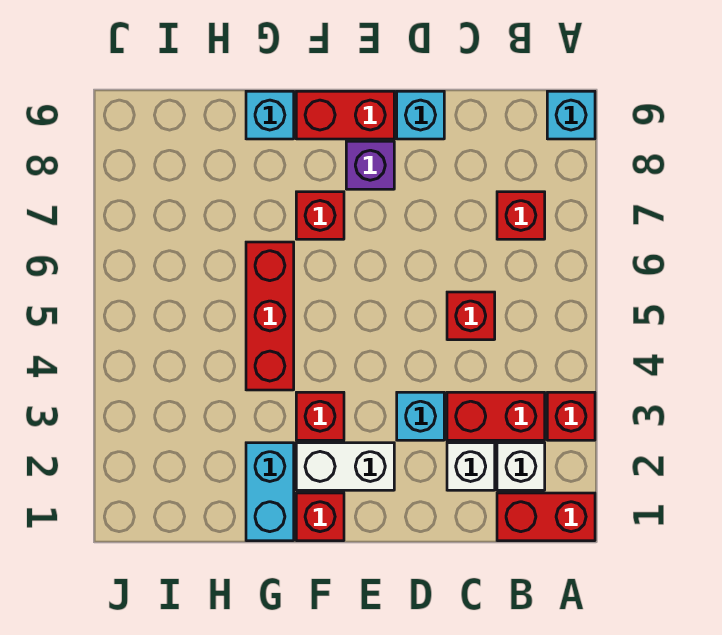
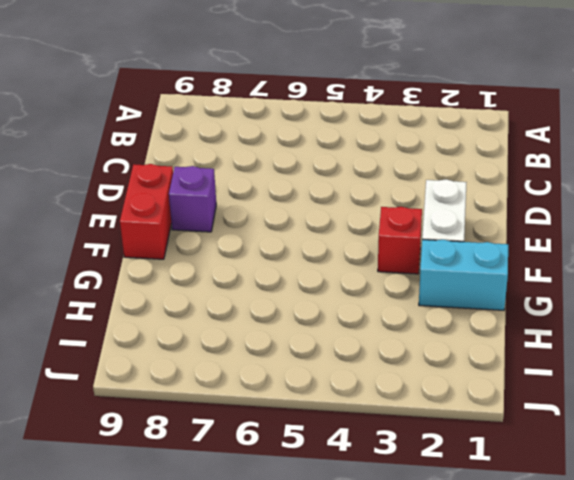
none -> red 1x2 brick [497,493,595,541]
none -> red 1x1 brick [547,392,595,440]
none -> cyan 1x1 brick [547,91,595,139]

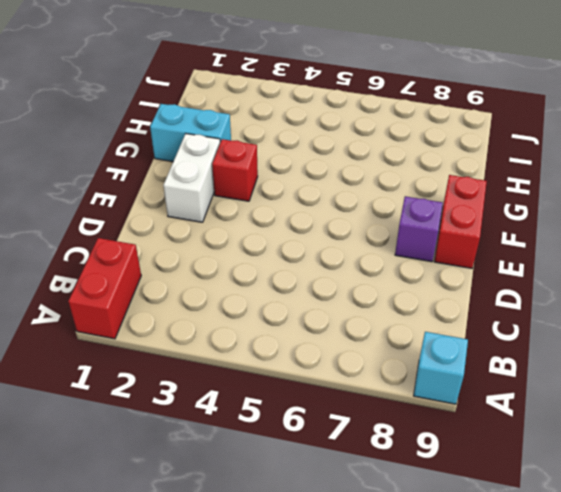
none -> red 1x1 brick [547,392,595,440]
none -> white 1x1 brick [497,443,545,490]
none -> red 1x2 brick [447,392,545,440]

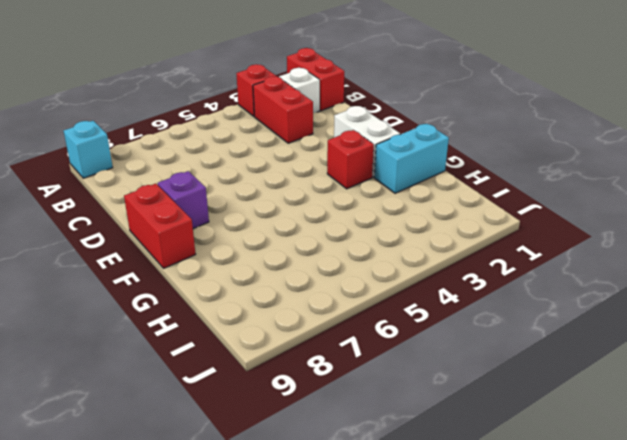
none -> red 1x1 brick [497,192,545,239]
none -> white 1x1 brick [447,443,495,490]
none -> red 1x1 brick [447,292,495,340]

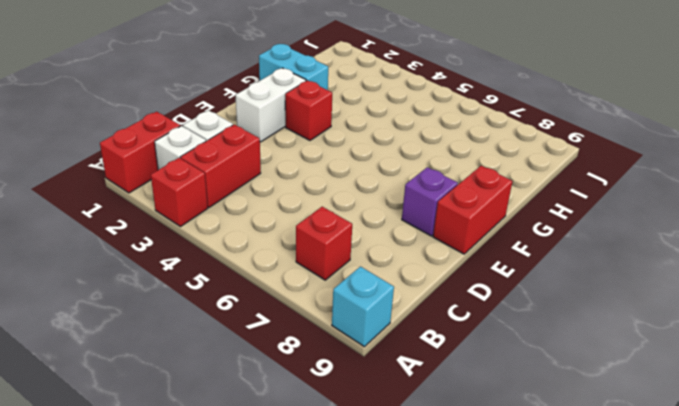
none -> red 1x1 brick [447,292,495,340]
none -> cyan 1x1 brick [397,392,444,440]
none -> cyan 1x1 brick [397,91,444,139]

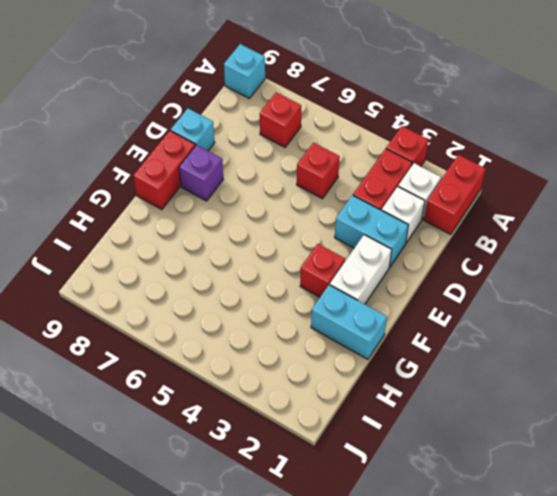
cyan 1x2 brick [335,195,408,267] -> cyan 1x1 brick [397,392,444,440]
none -> red 1x1 brick [296,493,344,541]
none -> red 1x1 brick [296,192,344,239]
none -> red 1x3 brick [246,242,294,390]

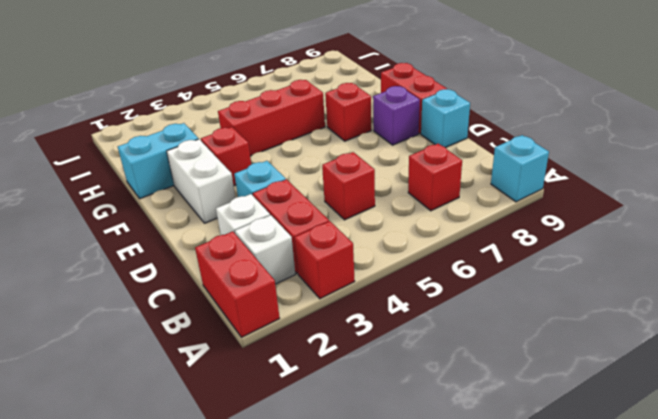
none -> red 1x1 brick [296,493,344,541]
none -> cyan 1x1 brick [246,91,294,139]

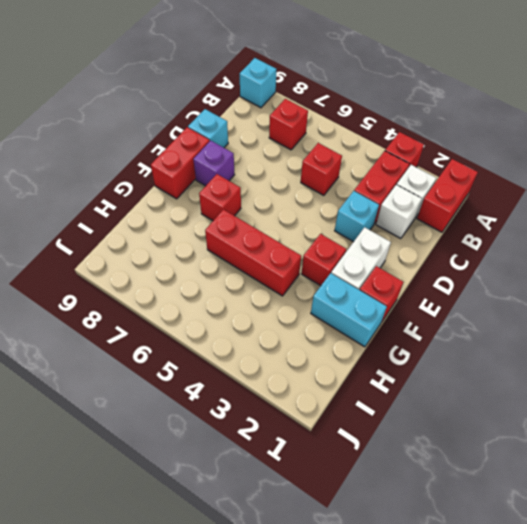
none -> cyan 1x1 brick [246,91,294,139]

